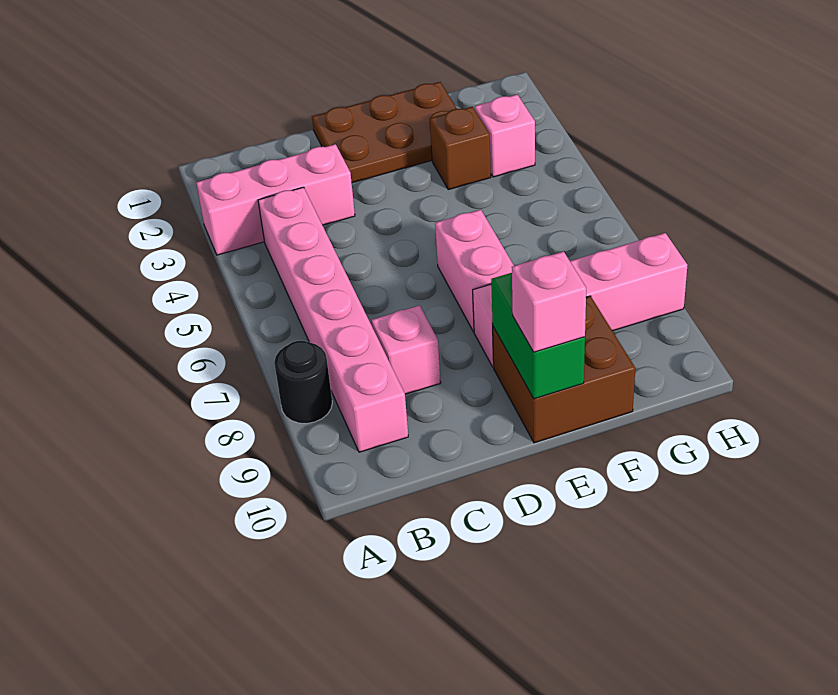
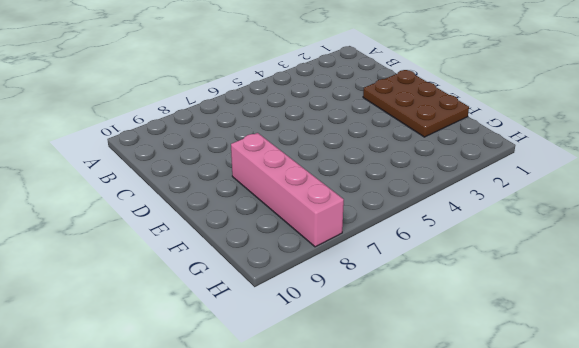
none -> pink 1x3 brick [196,144,355,255]
none -> black 1x1 round brick [274,341,332,424]
none -> pink 1x6 brick [258,187,408,452]

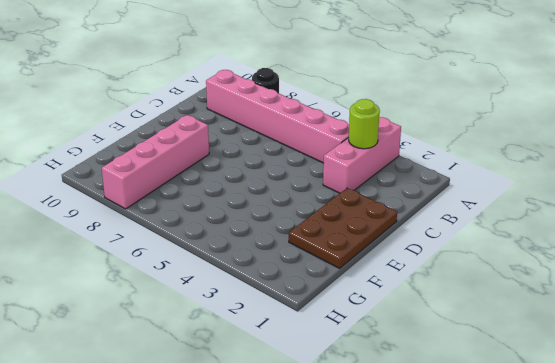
lime 1x1 round brick [349,99,380,149] -> none
none -> pink 1x1 brick [372,306,441,394]
none -> pink 1x2 brick [435,210,514,332]
none -> brown 2x2 brick [493,296,635,443]

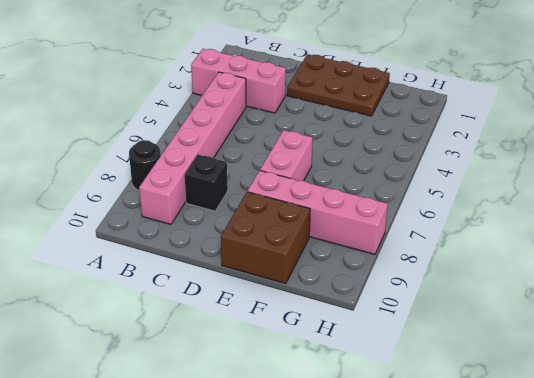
black 1x1 brick [185,154,228,211] -> pink 1x1 brick [372,306,441,394]
none -> brown 1x1 brick [430,107,491,190]
none -> pink 1x1 brick [475,95,535,177]
none -> green 1x2 brick [491,273,585,399]

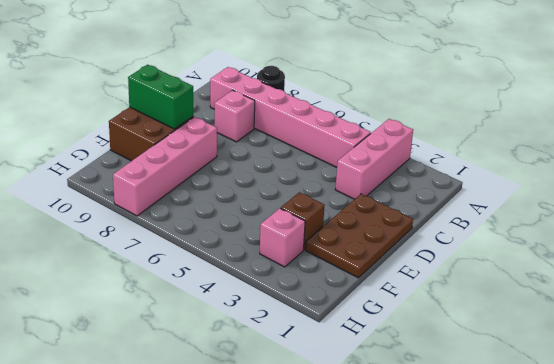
none -> pink 1x2 brick [435,210,514,332]
none -> pink 1x1 brick [512,251,586,352]

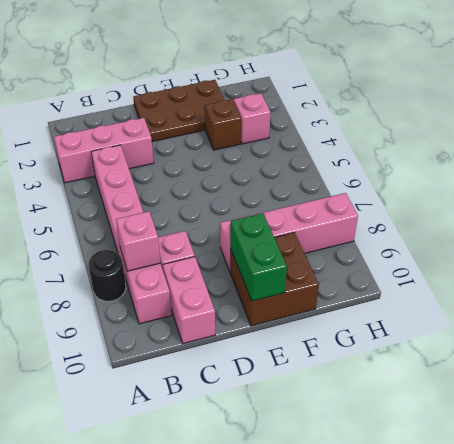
pink 1x1 brick [116,211,160,271] -> pink 1x1 brick moved to [512,251,586,352]
pink 1x2 brick [163,257,215,344] -> pink 1x2 brick moved to [435,210,514,332]

